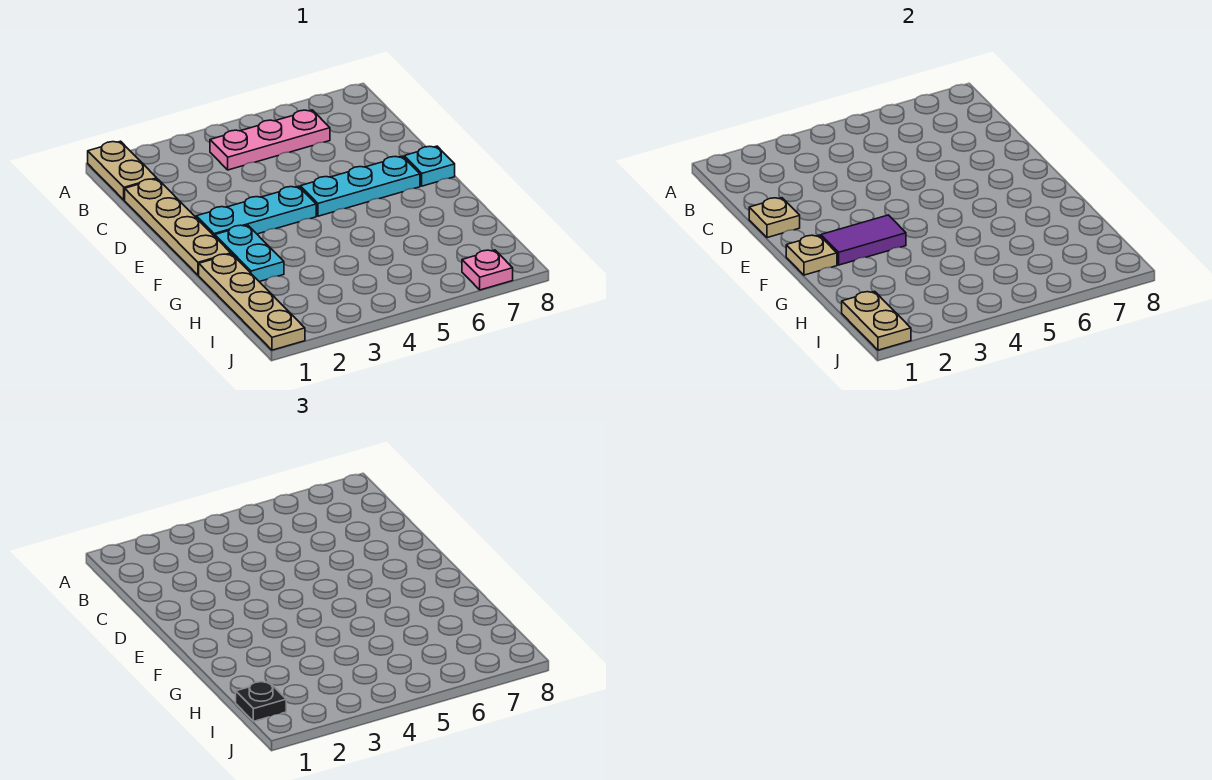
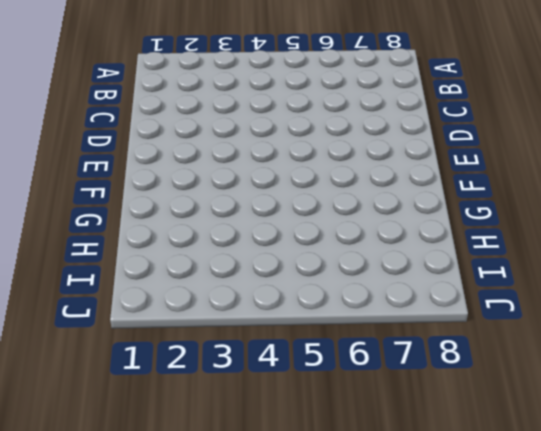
none -> tan 1x2 plate [88,141,157,200]
none -> pink 1x3 plate [210,110,330,170]
none -> tan 1x4 plate [125,179,231,275]

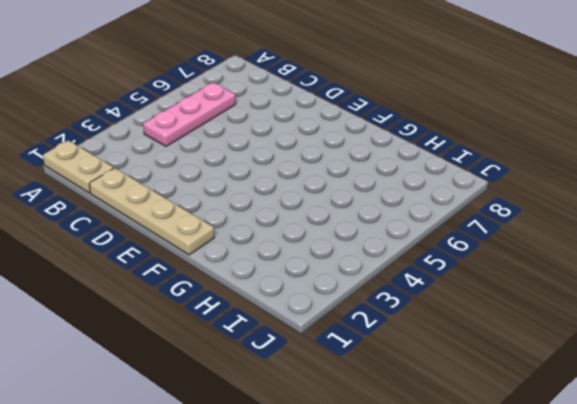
none -> cyan 1x3 plate [196,186,316,236]
none -> cyan 1x3 plate [300,156,420,216]
none -> cyan 1x1 plate [404,146,455,186]

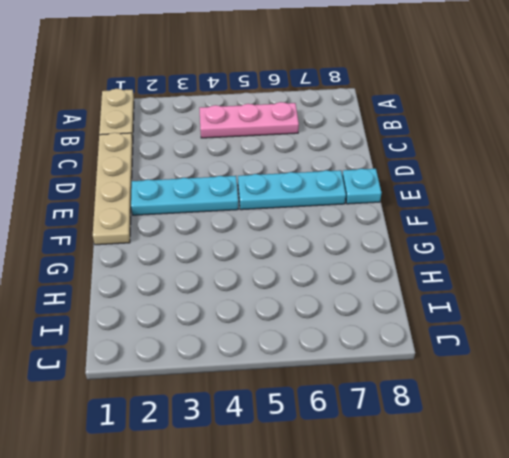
none -> cyan 1x2 plate [215,225,284,282]
none -> tan 1x4 plate [199,254,305,350]
none -> pink 1x1 plate [462,250,513,290]

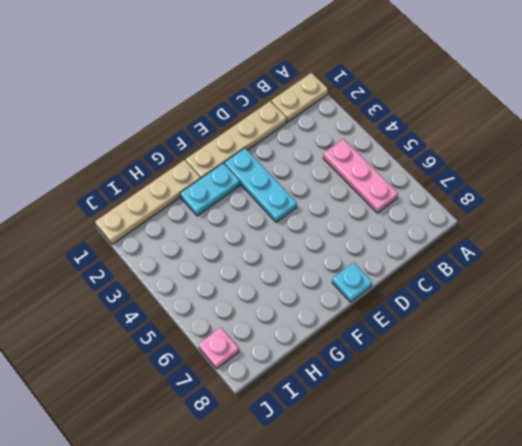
none -> cyan 1x3 plate [300,156,420,216]
none -> tan 1x1 plate [749,198,800,238]
none -> tan 1x1 plate [786,235,837,275]

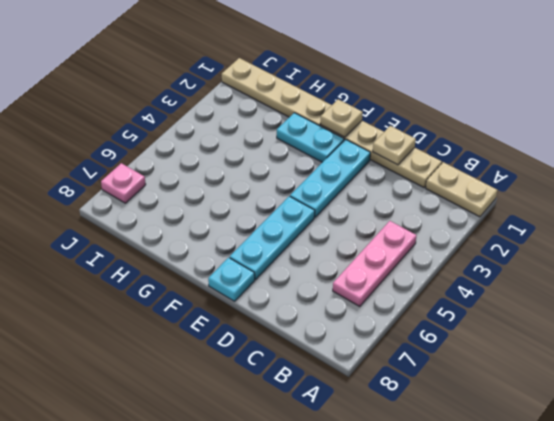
none -> purple 1x2 tile [821,215,906,265]
none -> tan 1x2 plate [842,291,911,350]
none -> black 1x1 plate [236,681,286,721]

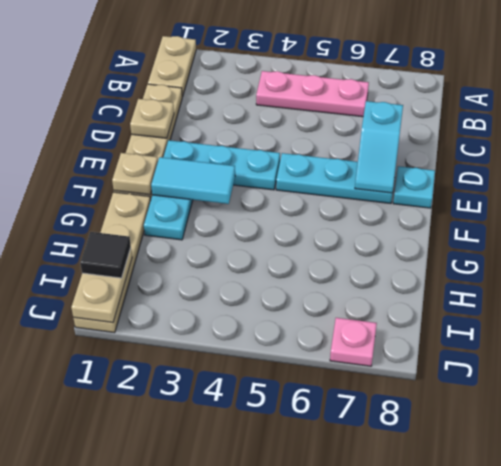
cyan 1x2 slope [355,101,403,193] -> none
cyan 1x2 tile [151,157,235,204] -> purple 1x2 tile [821,215,906,265]
black 1x1 tile [80,232,131,278] -> black 1x1 plate [236,681,286,721]

